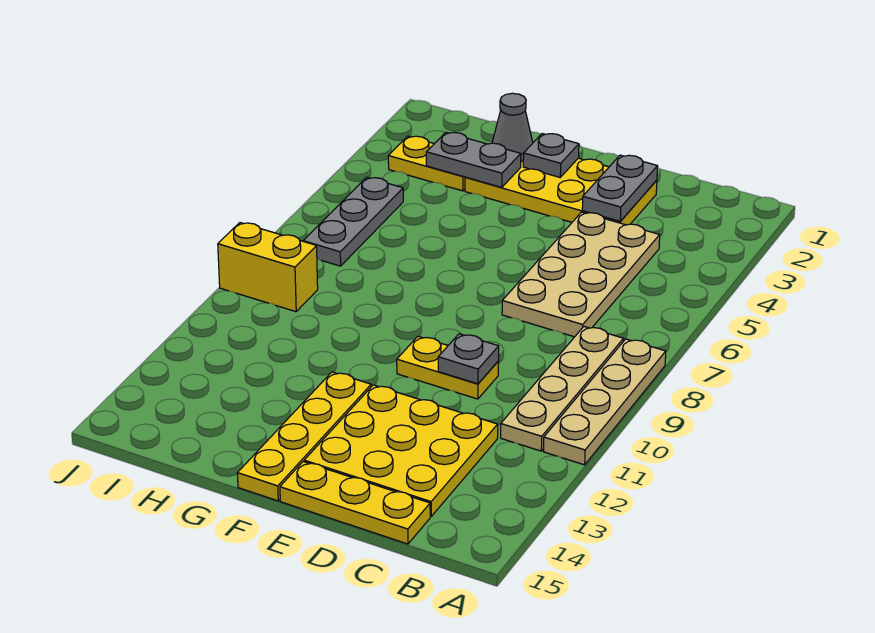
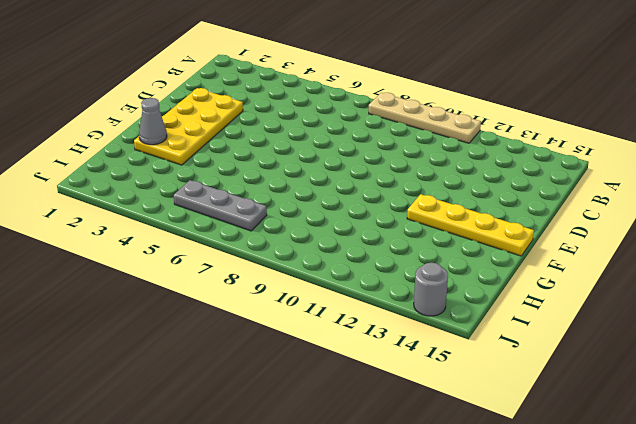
grey 1x1 round brick [414,263,448,316] -> none
none -> tan 1x4 plate [501,327,624,451]
none -> tan 2x4 plate [502,212,660,337]
none -> yellow 3x3 plate [304,385,498,517]

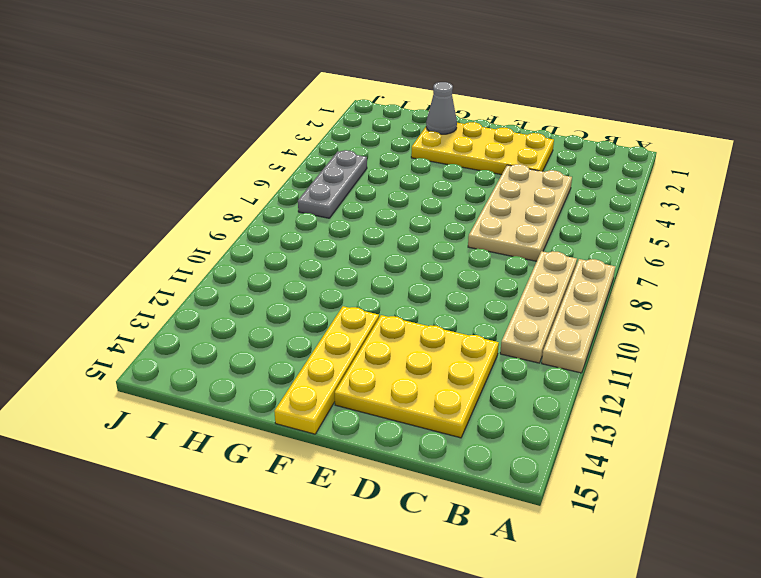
none -> yellow 1x3 plate [280,462,430,544]
none -> yellow 1x2 plate [397,336,499,399]
none -> yellow 1x2 plate [388,136,465,191]

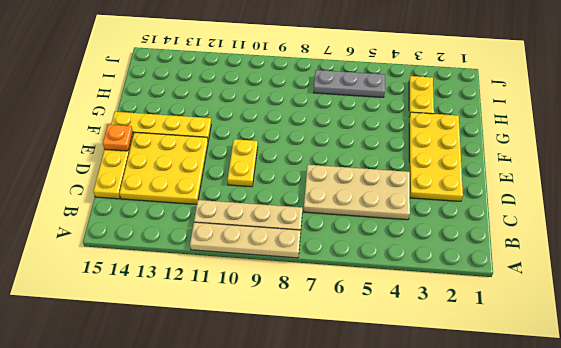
orange 1x1 plate [103,124,133,151] -> none
none -> yellow 1x2 brick [218,223,318,312]
none -> grey 1x2 plate [582,155,657,221]
none -> grey 1x1 plate [438,334,499,384]

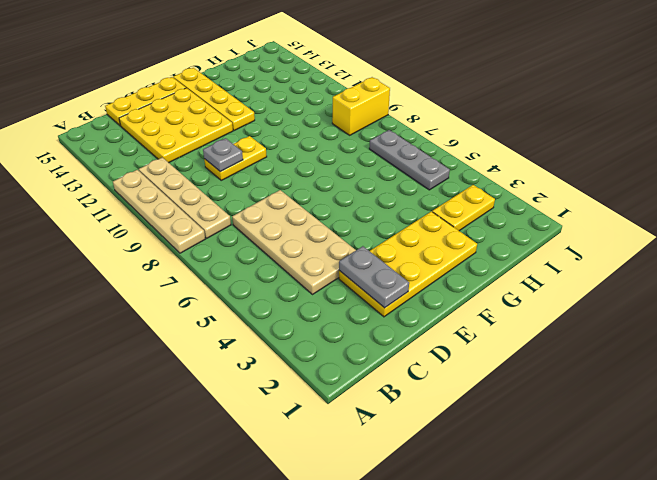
none -> grey 1x1 plate [523,134,579,177]
none -> grey 1x1 cone [492,93,533,162]
none -> grey 1x2 plate [426,132,521,187]

